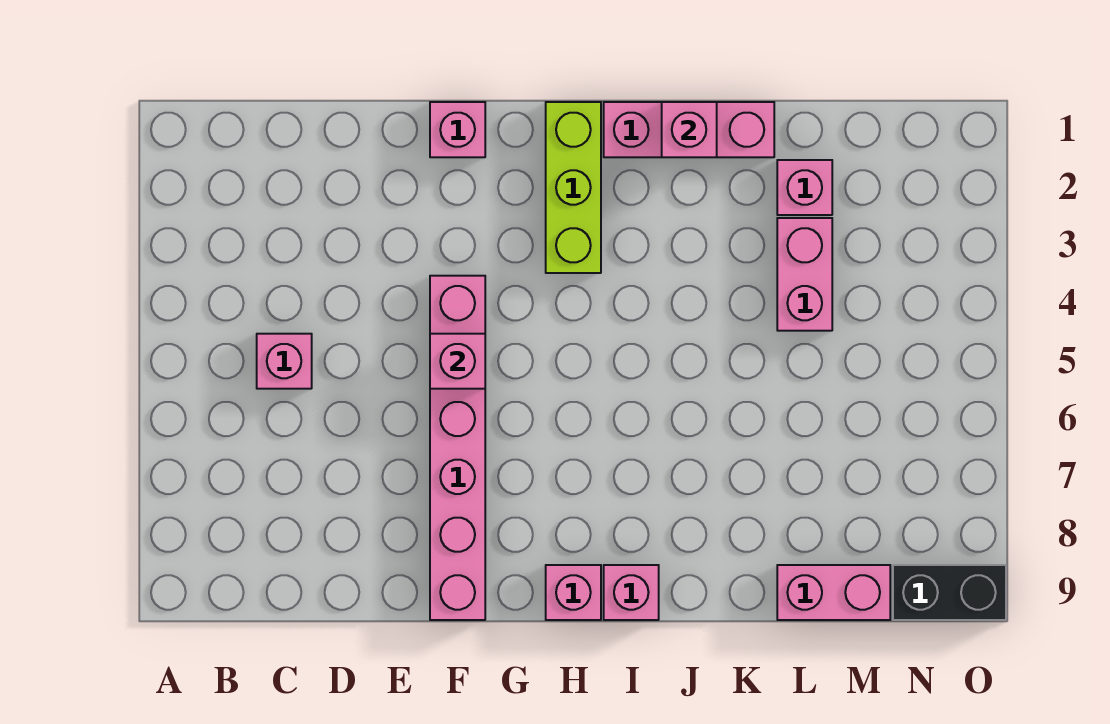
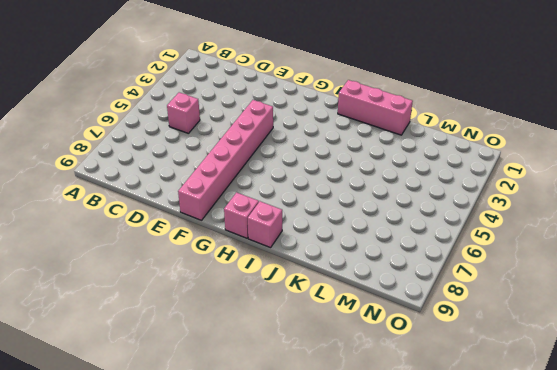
none -> pink 1x1 brick [430,102,485,157]
none -> lime 1x3 brick [546,102,601,273]
none -> pink 1x1 brick [777,160,832,215]

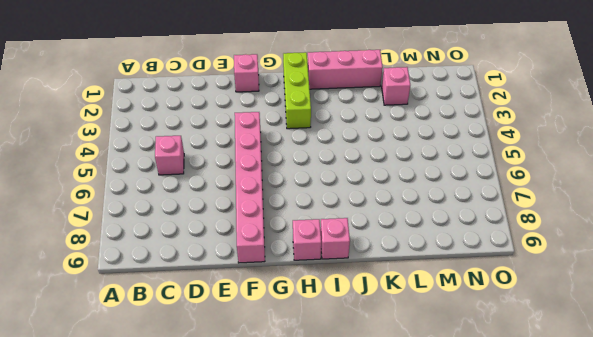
none -> pink 1x2 brick [777,218,832,331]
none -> pink 1x2 brick [777,565,890,620]
none -> black 1x2 brick [893,565,1006,620]

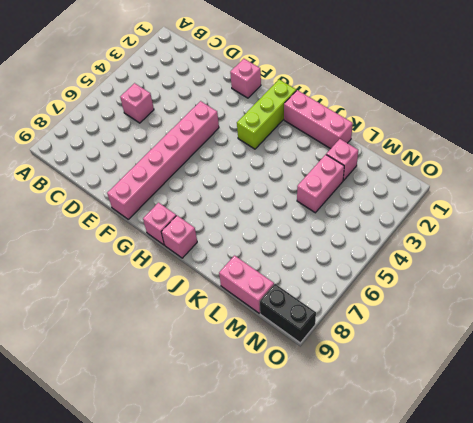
none -> pink 1x1 brick [430,334,485,389]
none -> pink 1x1 brick [662,102,717,157]

